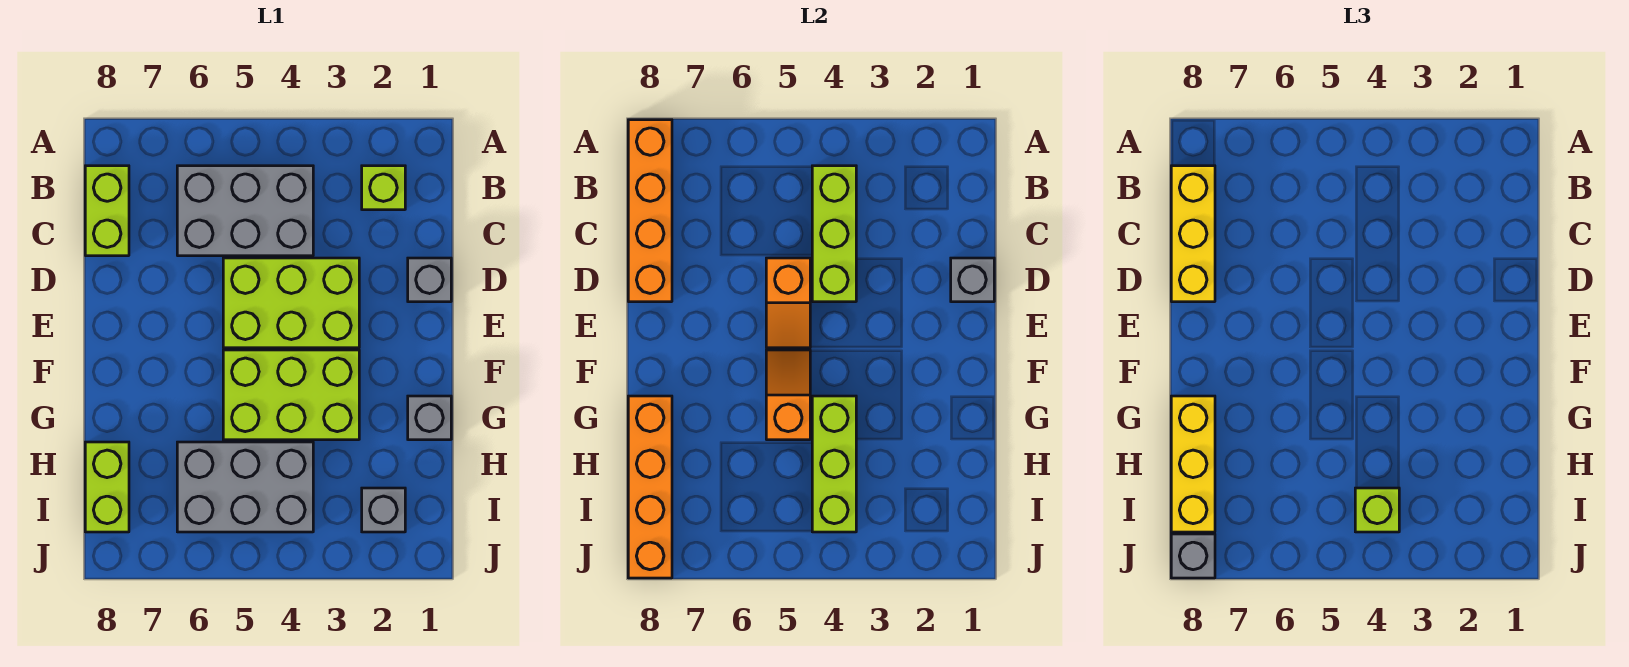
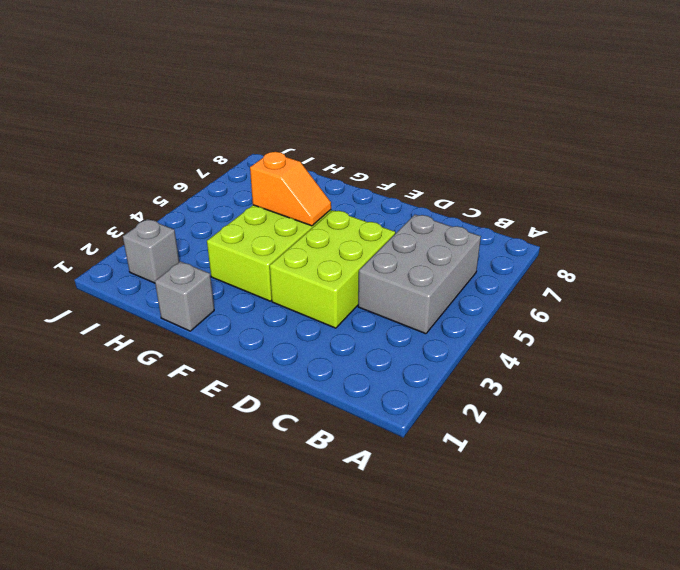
none -> lime 1x1 brick [362,166,405,210]
none -> lime 1x2 brick [85,166,129,256]
none -> grey 1x1 brick [408,258,451,302]

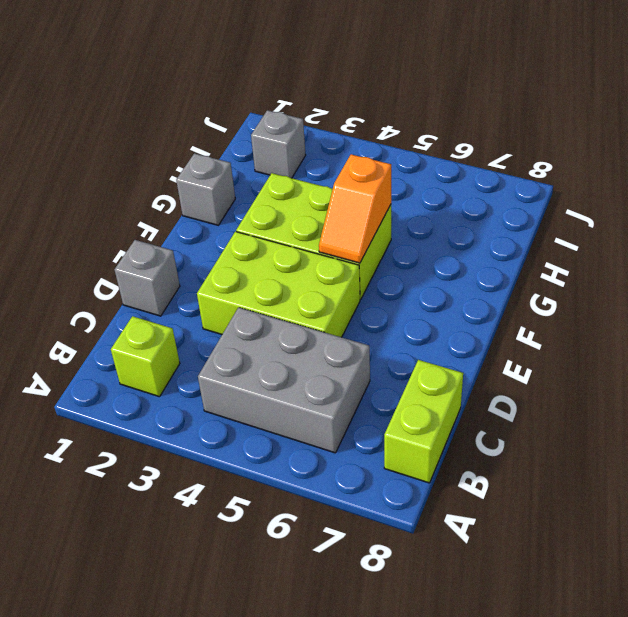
none -> grey 2x3 brick [177,442,313,532]
none -> lime 1x2 brick [85,442,129,532]
none -> orange 1x4 brick [628,120,672,302]

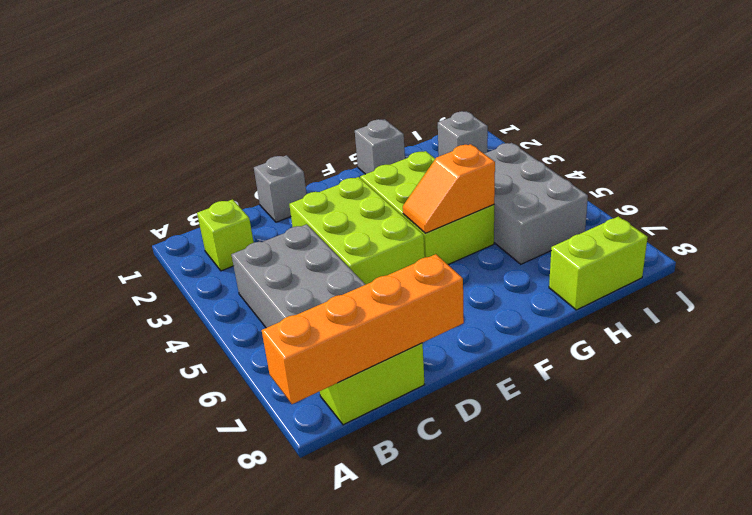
none -> lime 1x3 brick [812,166,856,302]
none -> grey 1x1 brick [951,258,994,302]
none -> orange 1x2 slope [766,258,810,348]

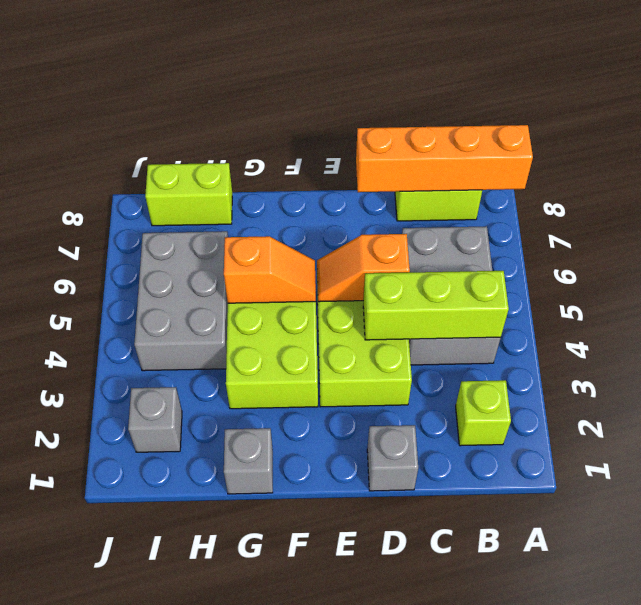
none -> grey 1x1 brick [951,258,994,302]
none -> lime 1x3 brick [812,396,856,532]
none -> orange 1x4 brick [628,396,672,578]

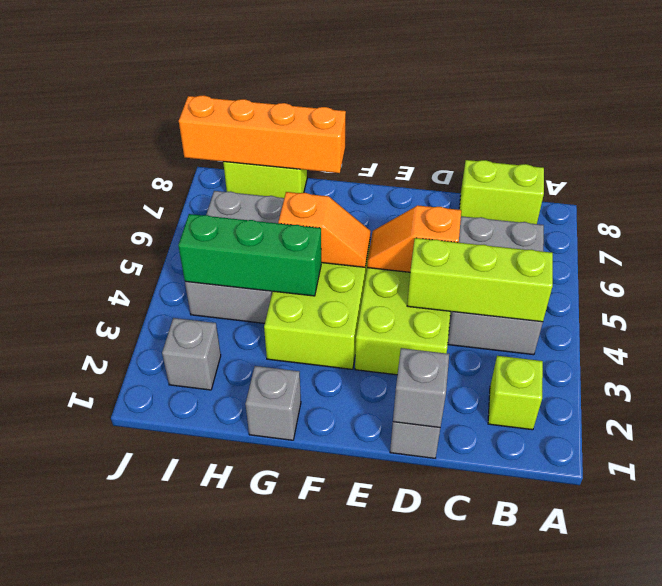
green 1x3 brick [178,214,321,296] -> lime 1x3 brick [812,396,856,532]
none -> orange 1x4 brick [628,120,672,302]
none -> yellow 1x3 brick [1171,166,1215,302]
none -> yellow 1x3 brick [1171,396,1215,532]

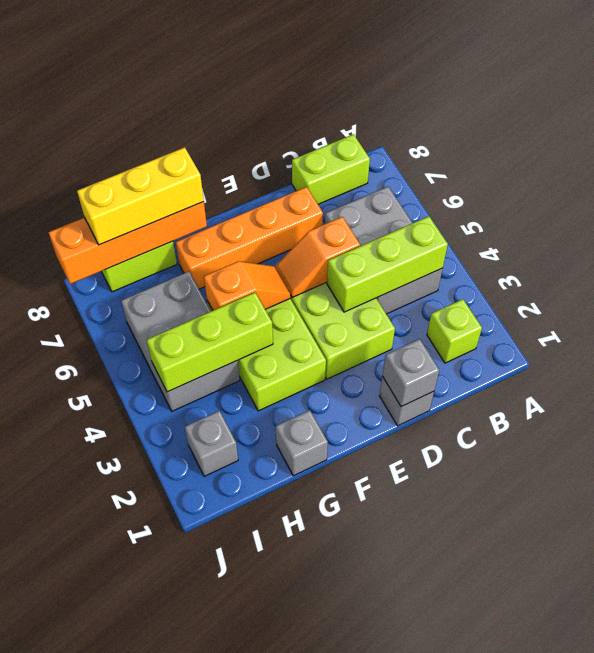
orange 1x4 brick [176,187,323,289] -> orange 1x4 brick moved to [628,120,672,302]
none -> yellow 1x3 brick [1171,166,1215,302]
none -> lime 1x1 brick [1355,488,1399,532]
none -> grey 1x1 brick [1171,534,1215,578]

